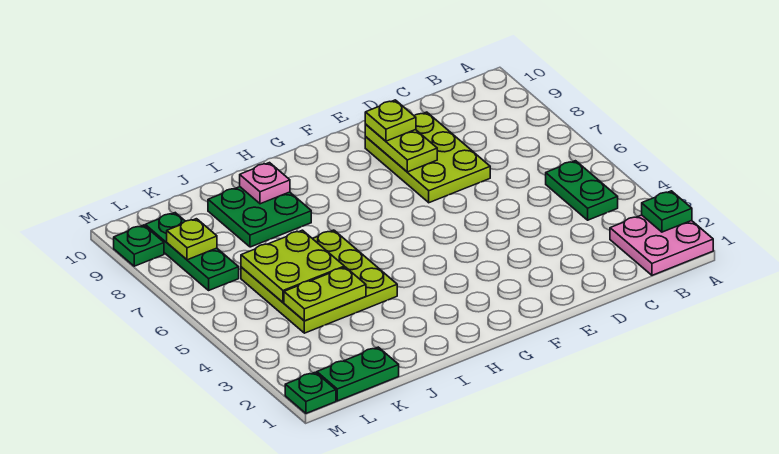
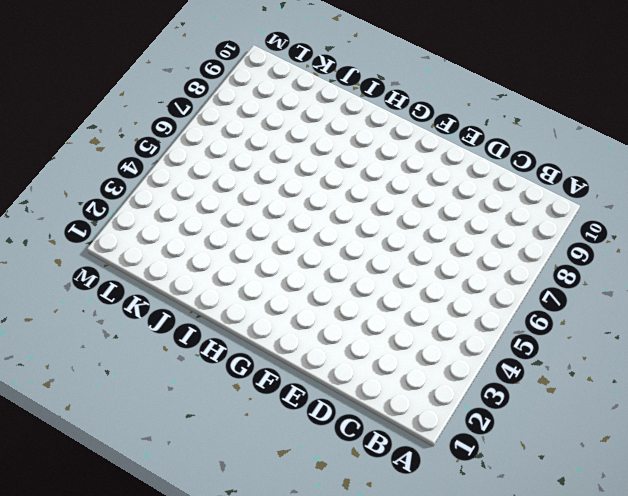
none -> pink 2x2 plate [610,215,713,275]
none -> green 1x2 plate [546,161,618,220]
none -> lime 2x3 plate [365,112,490,203]

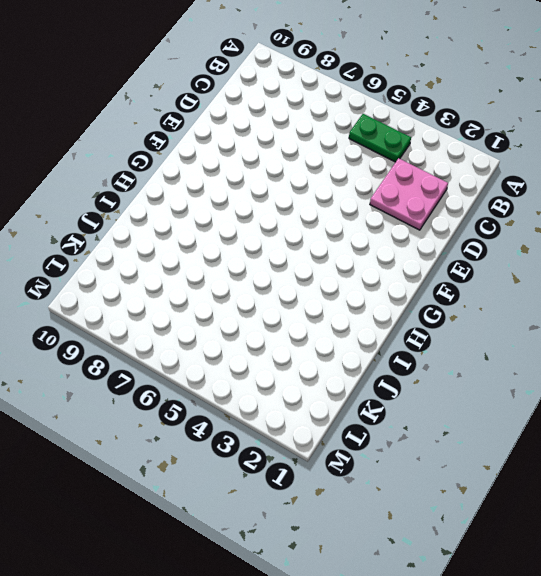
pink 2x2 plate [370,158,448,230] -> pink 2x2 plate moved to [610,215,713,275]
none -> lime 2x3 plate [365,112,490,203]
none -> lime 3x3 plate [241,230,397,333]
none -> green 2x2 plate [208,187,311,247]

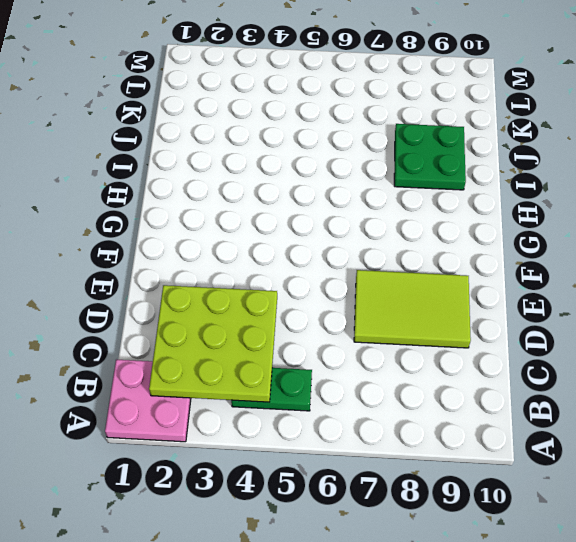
lime 3x3 plate [149,285,277,402] -> lime 3x3 plate moved to [241,230,397,333]
lime 2x3 tile [354,270,471,348] -> lime 2x3 plate [365,112,490,203]
none -> green 1x2 plate [317,347,399,401]
none -> green 1x3 plate [145,213,239,290]
none -> green 1x1 plate [285,372,336,413]

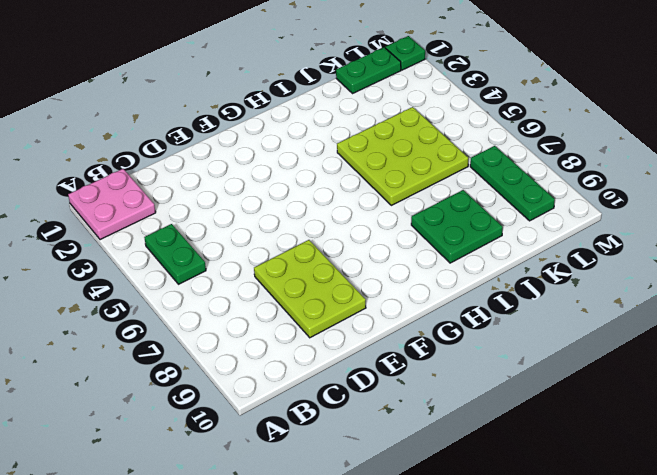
none -> green 1x1 plate [114,225,164,266]
none -> green 1x1 plate [642,191,692,232]
none -> lime 1x2 plate [365,125,437,172]

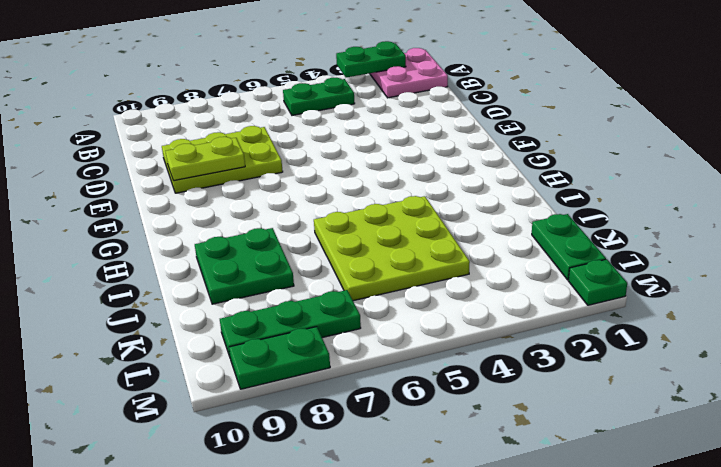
green 1x2 plate [336,41,406,77] -> green 1x1 plate [642,191,692,232]
green 1x2 plate [229,327,330,389] -> green 1x1 plate [114,225,164,266]
none -> pink 1x1 plate [240,163,290,204]
none -> lime 1x2 plate [284,267,366,321]
none -> lime 2x2 plate [241,230,344,302]

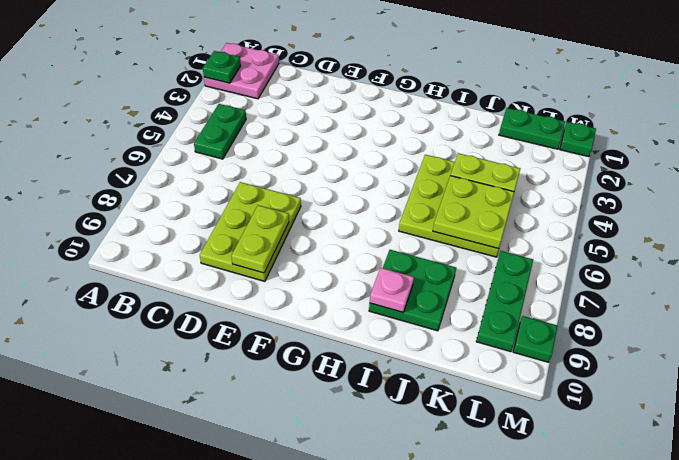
none -> lime 1x1 plate [167,219,217,260]
none -> lime 1x1 plate [365,100,416,141]

